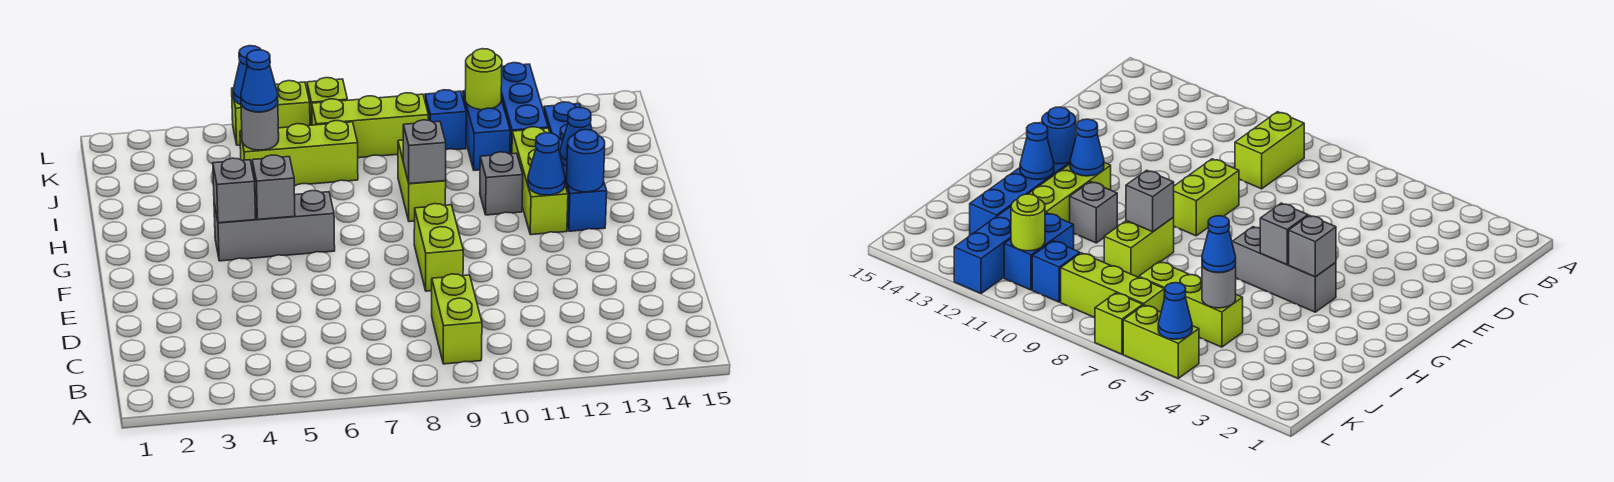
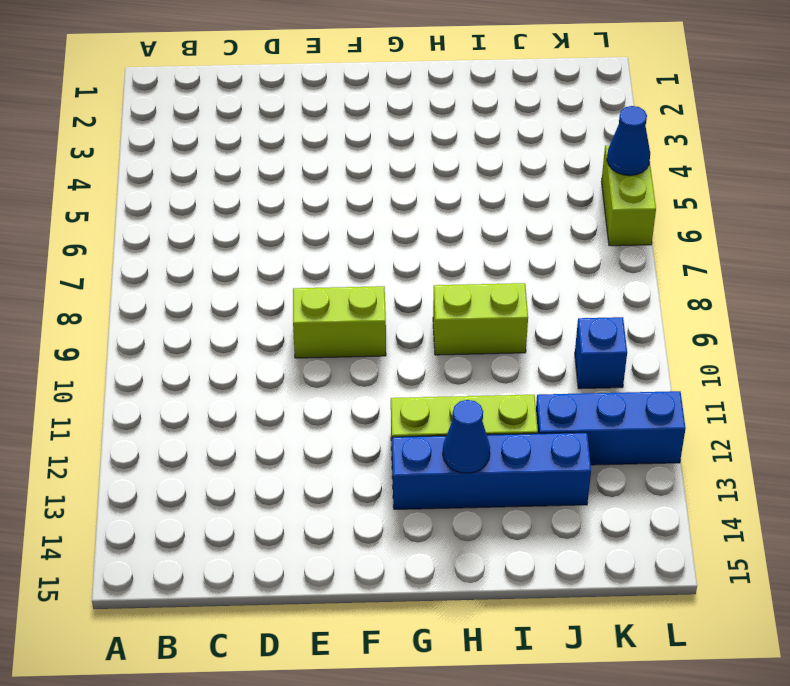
none -> lime 1x2 brick [432,274,482,364]
none -> grey 1x3 brick [214,191,335,261]
none -> grey 1x1 brick [480,152,523,215]

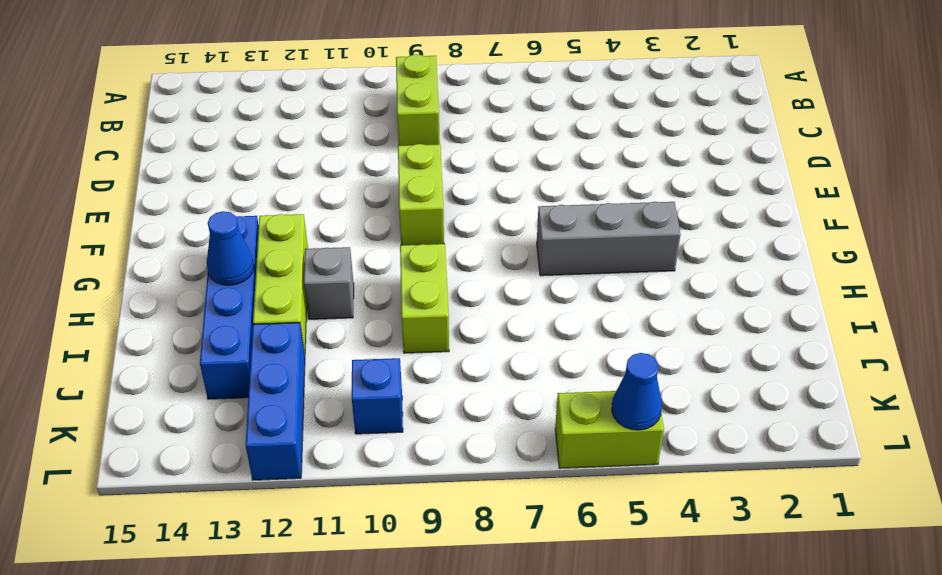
none -> lime 1x3 brick [240,121,358,185]
none -> blue 1x2 brick [463,91,510,170]
none -> lime 1x3 brick [312,93,428,158]

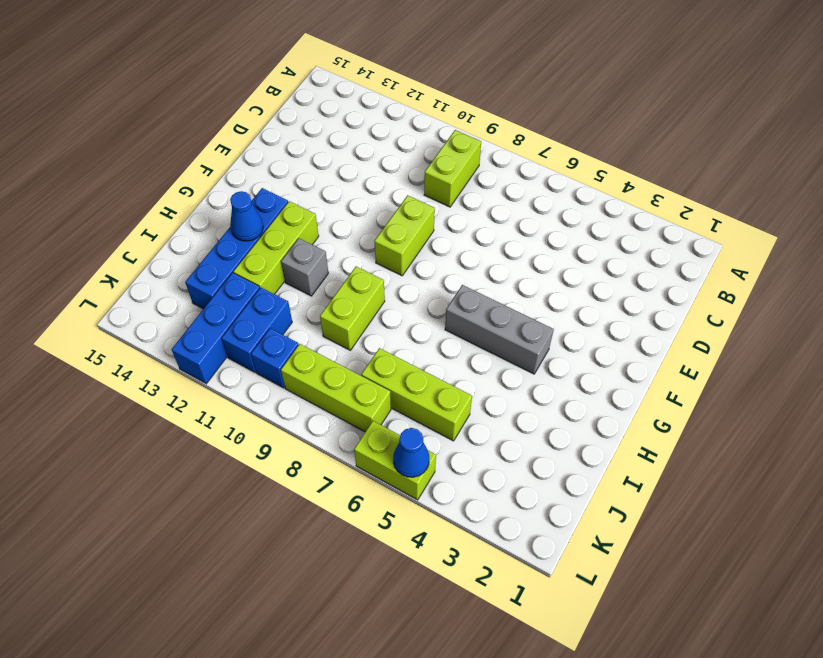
none -> lime 1x1 brick [307,78,347,125]
none -> grey 1x1 brick [213,158,256,223]
none -> grey 1x1 brick [252,155,295,219]

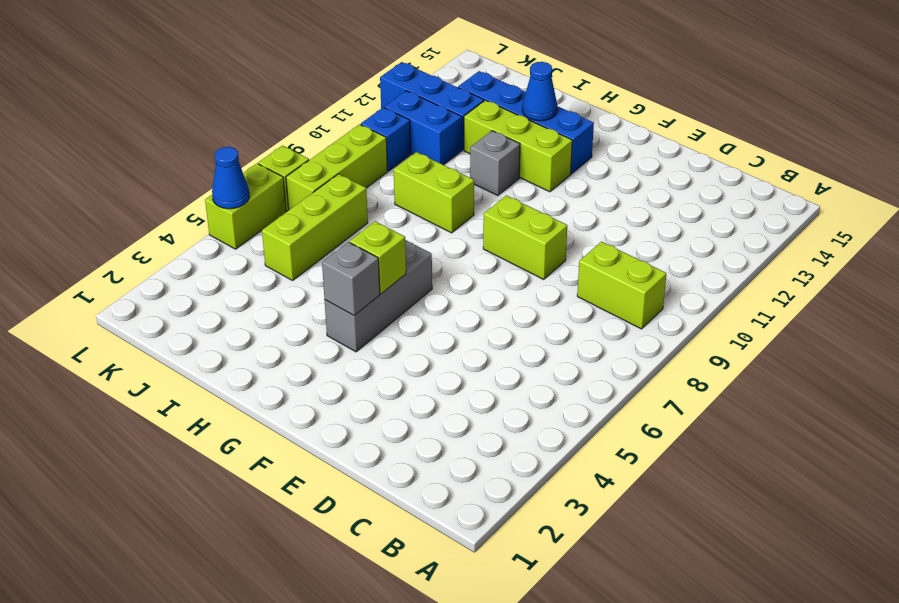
lime 1x1 brick [350,221,406,294] -> grey 1x1 brick [252,155,295,219]
none -> blue 1x1 cone [528,133,565,195]
none -> blue 1x1 round brick [567,130,605,192]
none -> grey 1x1 brick [403,120,446,184]

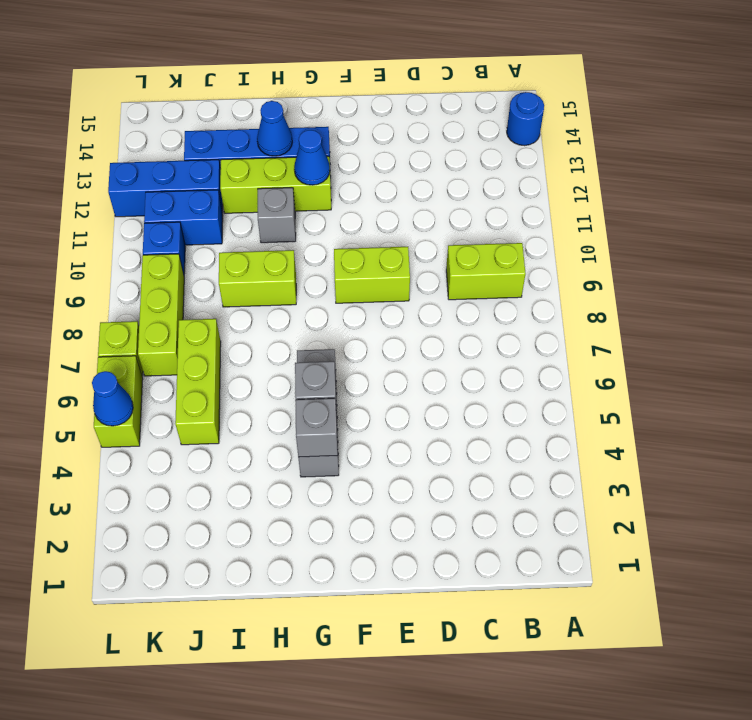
blue 1x1 round brick [507,92,544,146] -> blue 1x1 round brick moved to [567,130,605,192]
none -> grey 1x1 brick [403,120,446,184]
none -> grey 1x1 round brick [241,104,279,150]
none -> lime 1x1 round brick [465,49,502,110]

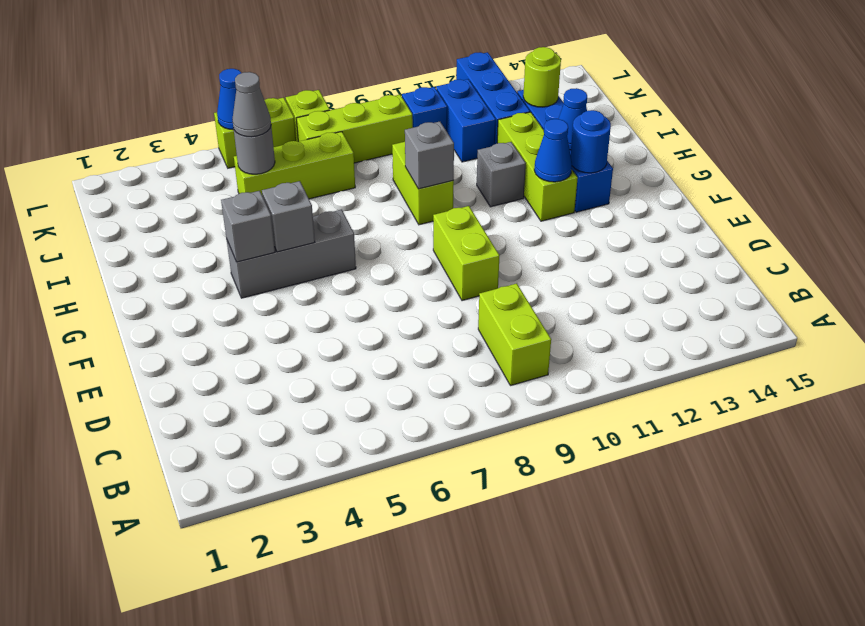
grey 1x1 cone [232,72,271,137] -> blue 1x1 cone [241,50,278,112]
lime 1x1 round brick [523,47,561,107] -> lime 1x1 round brick moved to [465,49,502,110]

